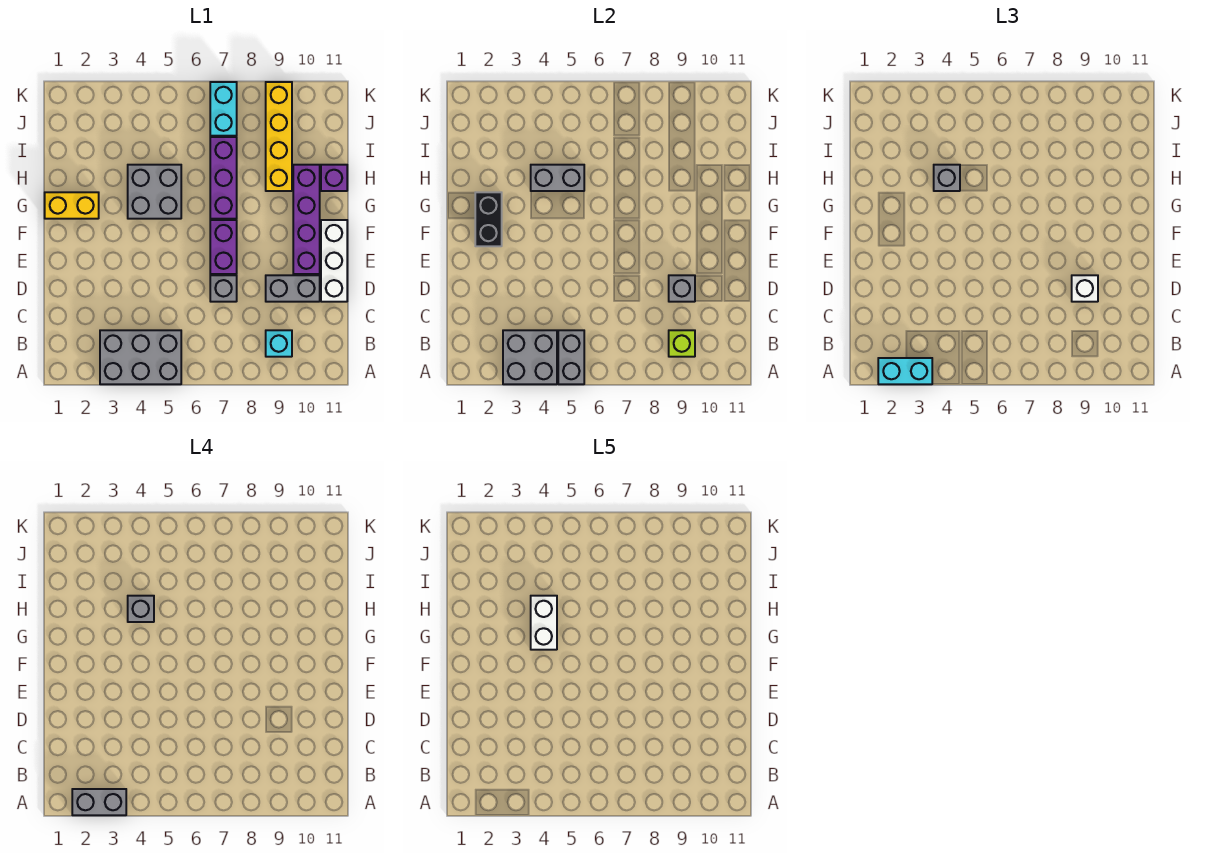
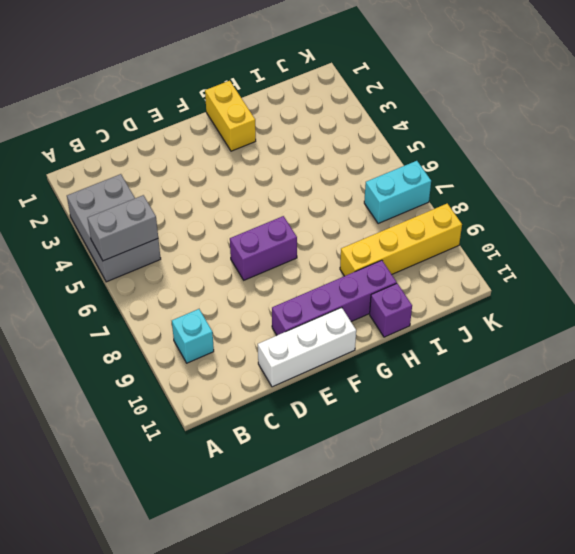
none -> grey 1x1 brick [210,275,237,302]
none -> grey 1x2 brick [266,275,320,302]
none -> grey 2x2 brick [128,165,181,219]

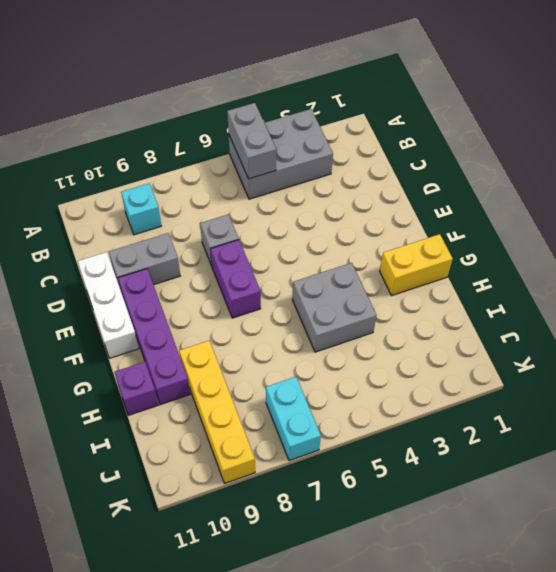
none -> purple 1x3 brick [210,137,237,219]
none -> grey 2x2 brick [503,330,557,384]
none -> lime 1x1 brick [669,330,695,357]

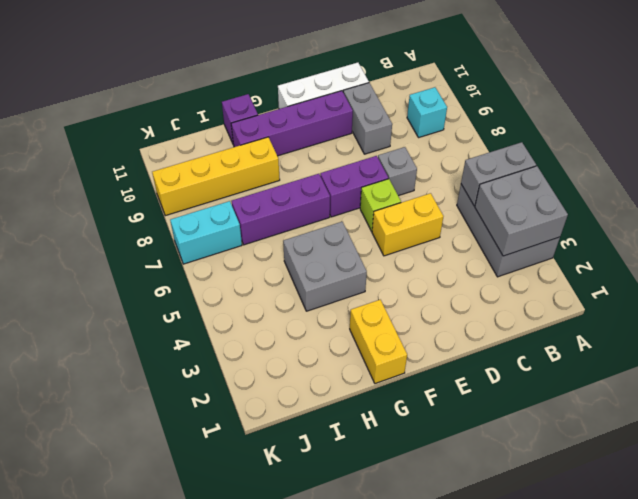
yellow 1x2 brick [372,193,443,256] -> none
lime 1x1 brick [360,179,401,231] -> lime 1x1 brick moved to [669,330,695,357]
none -> grey 1x1 brick [669,275,695,302]
none -> black 1x2 brick [475,192,502,246]
none -> grey 1x2 brick [531,165,584,191]

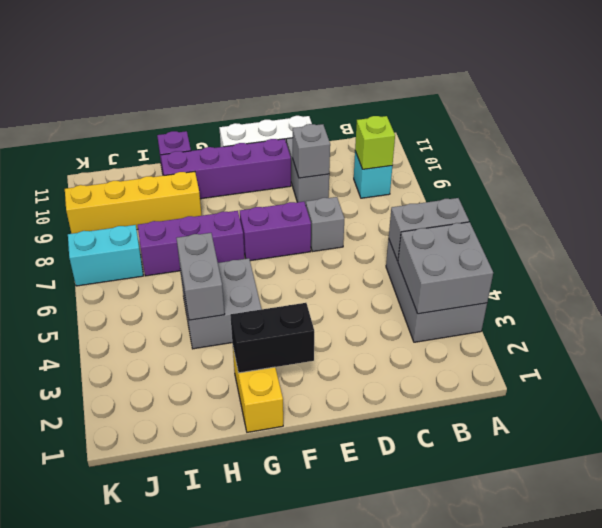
none -> cyan 1x2 brick [878,358,932,384]
none -> white 1x1 brick [1072,275,1098,302]
none -> grey 1x1 brick [934,165,960,191]

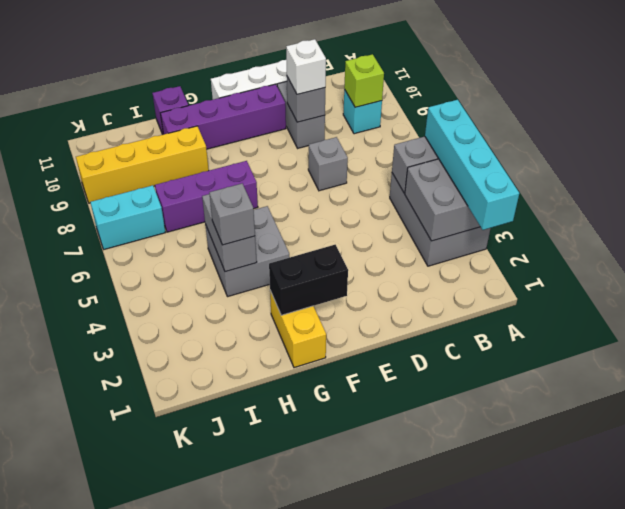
cyan 1x4 brick [425,100,519,230] -> cyan 1x2 brick [878,358,932,384]
none -> purple 1x2 brick [210,220,237,274]
none -> grey 1x2 brick [72,789,126,815]
none -> grey 1x1 brick [128,596,154,622]

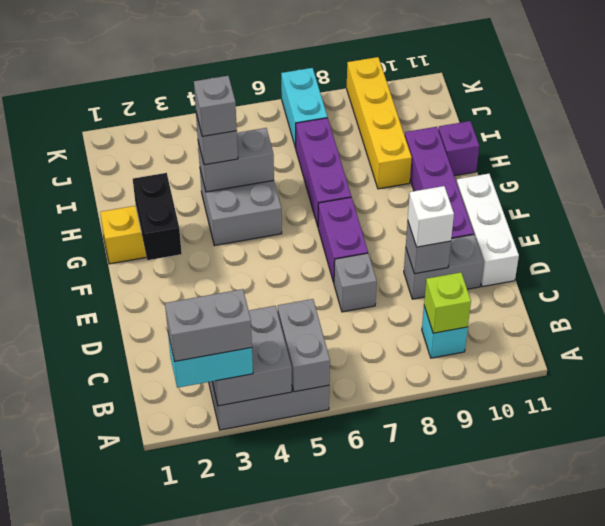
none -> white 1x2 brick [531,596,557,650]

